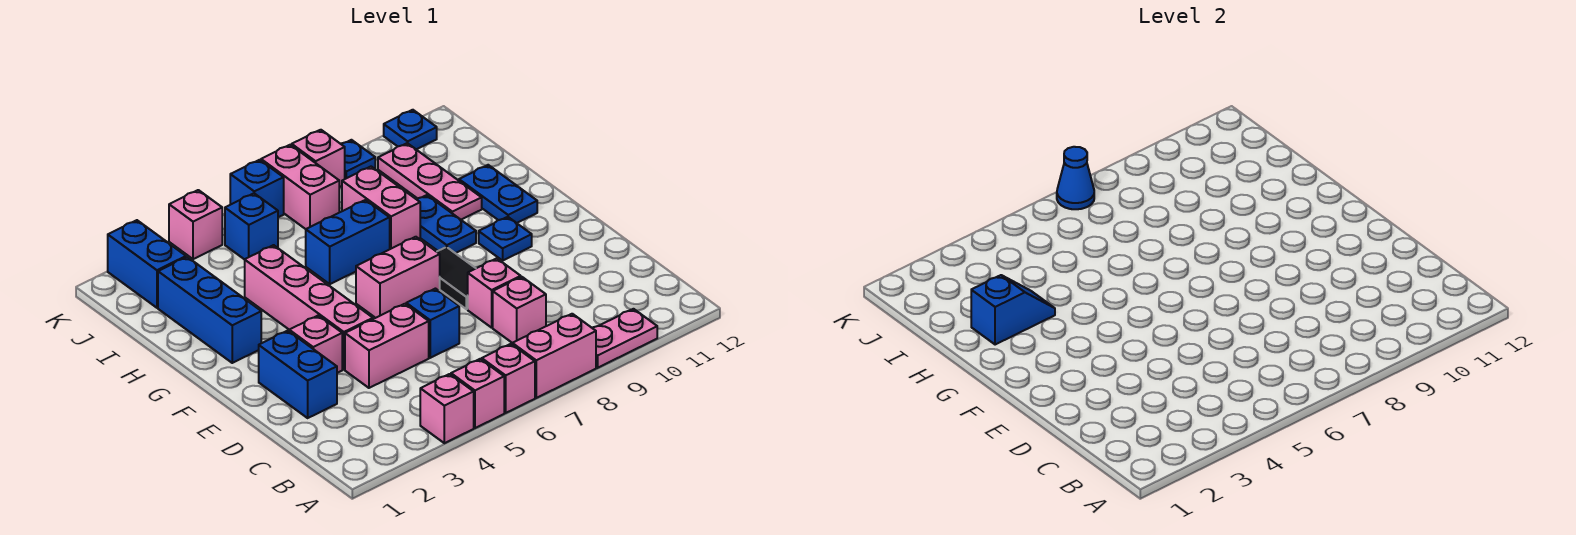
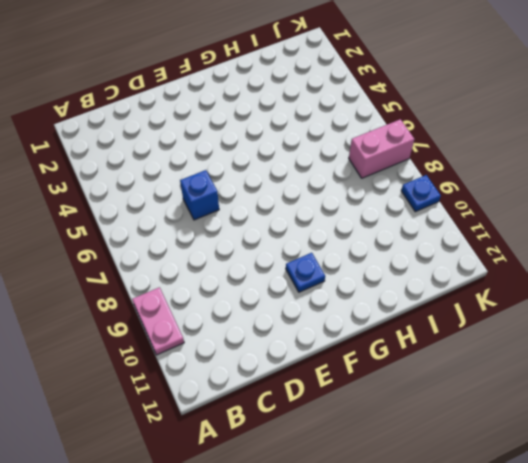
none -> pink 1x1 brick [420,374,474,443]
none -> pink 1x1 brick [451,359,504,428]
none -> pink 1x1 brick [482,344,535,413]
none -> pink 1x2 brick [512,314,596,398]

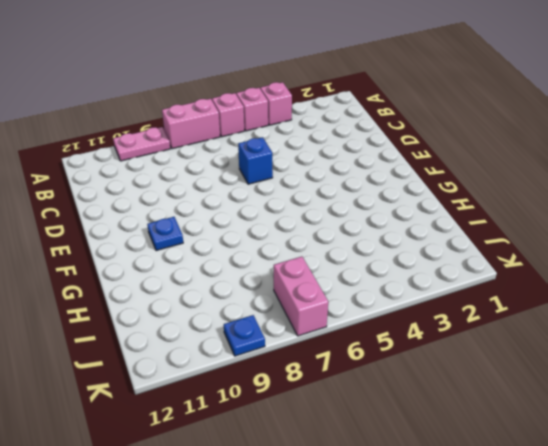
none -> pink 1x1 brick [493,277,546,343]
none -> blue 1x2 brick [259,331,337,418]
none -> pink 1x2 brick [345,304,429,388]
none -> pink 1x1 brick [468,258,521,328]

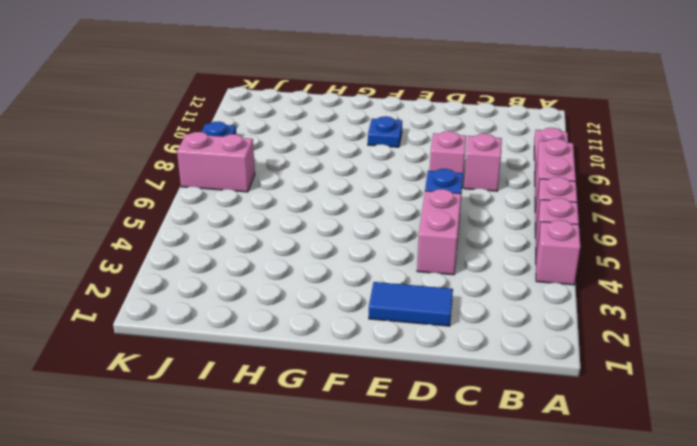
blue 1x2 tile [369,282,453,326] -> blue 1x2 brick [259,331,337,418]
none -> pink 1x1 brick [289,315,342,373]
none -> pink 1x4 brick [245,245,373,370]
none -> black 1x2 tile [437,247,476,309]
none -> pink 1x2 brick [356,237,440,318]

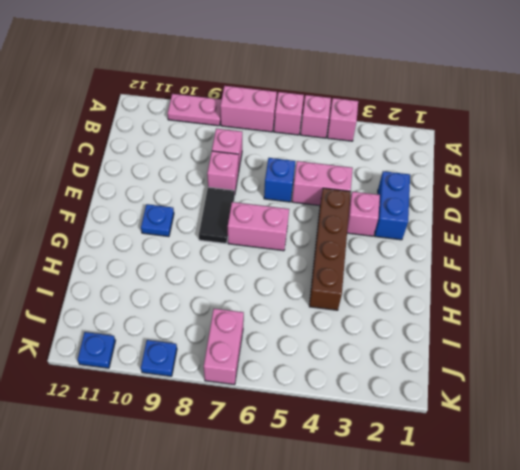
brown 1x4 brick [309,188,351,310] -> pink 1x4 brick [245,245,373,370]
none -> blue 1x3 brick [158,257,261,363]
none -> blue 1x2 plate [417,195,476,253]
none -> blue 1x2 plate [459,165,537,223]
none -> blue 1x2 brick [306,200,390,284]

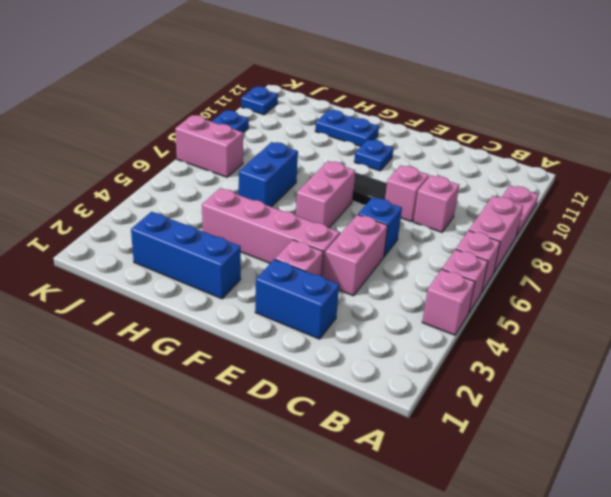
none -> blue 1x2 plate [417,195,476,253]
none -> pink 1x2 brick [342,167,420,249]
none -> pink 1x3 plate [378,143,482,220]
none -> blue 1x2 brick [108,220,186,308]

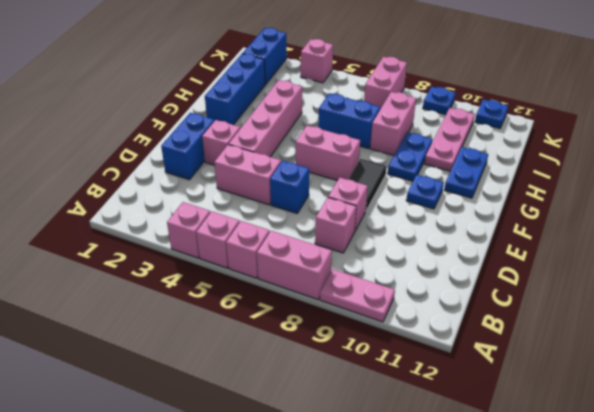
none -> blue 1x1 brick [225,193,278,260]
none -> blue 1x1 brick [230,160,284,217]
none -> pink 1x1 brick [292,130,345,187]
none -> blue 1x2 slope [971,275,1055,345]

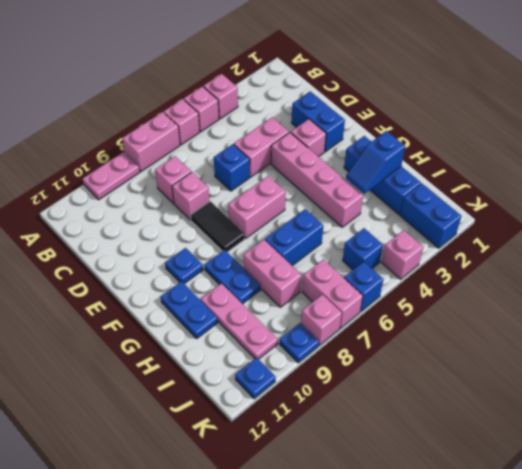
none -> blue 1x1 cone [1057,147,1094,209]

